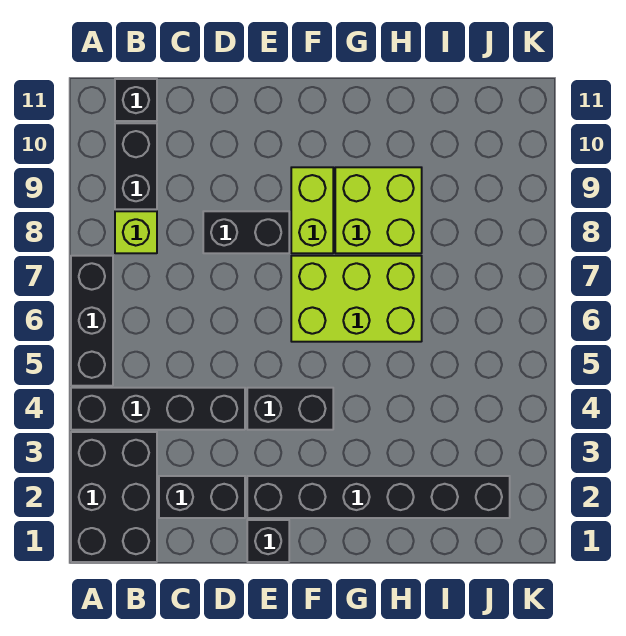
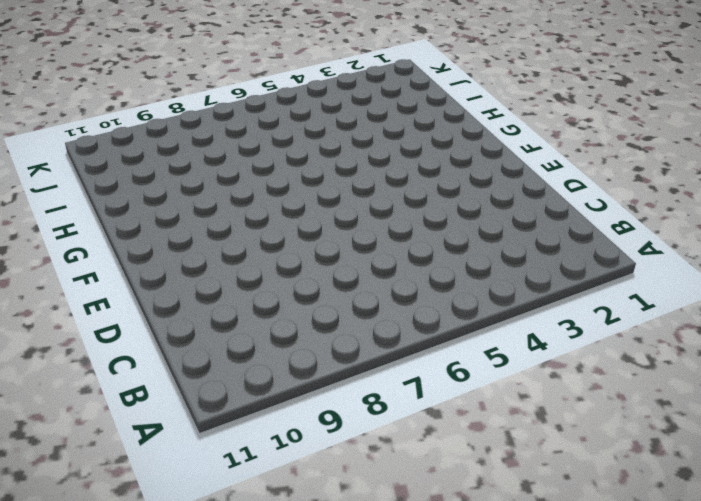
none -> black 2x3 brick [71,432,157,562]
none -> black 1x4 brick [71,388,245,430]
none -> black 1x3 brick [71,256,113,386]

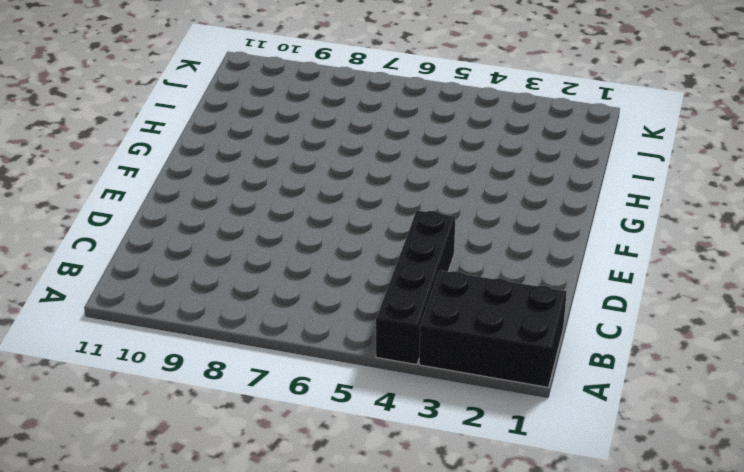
none -> black 1x3 brick [71,256,113,386]
none -> lime 1x1 brick [115,211,157,253]
none -> black 1x2 brick [115,123,157,209]

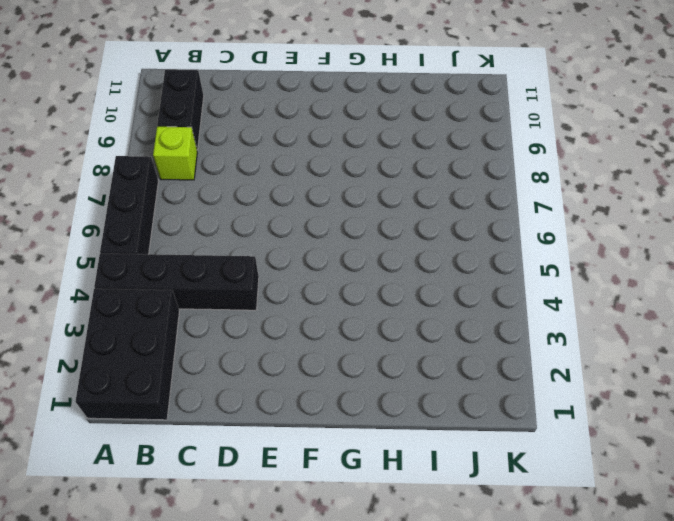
none -> black 1x1 brick [115,79,157,121]
none -> black 1x2 brick [159,476,245,518]
none -> black 1x2 brick [203,211,289,253]

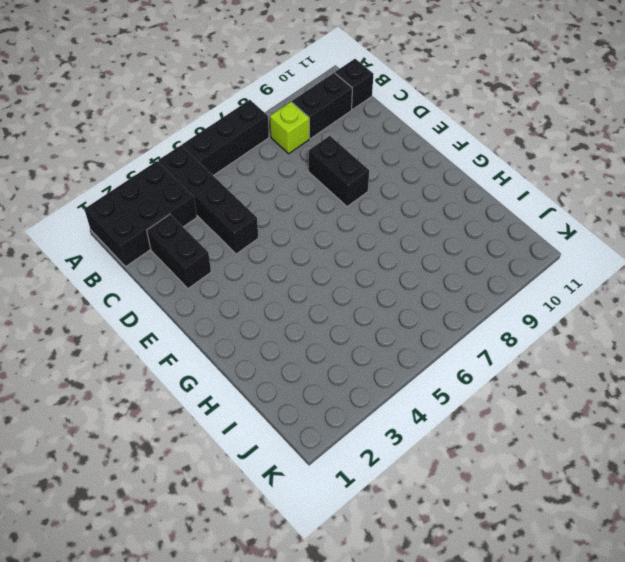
none -> black 1x1 brick [247,520,289,562]
none -> black 1x6 brick [247,476,510,518]
none -> black 1x2 brick [247,388,333,430]

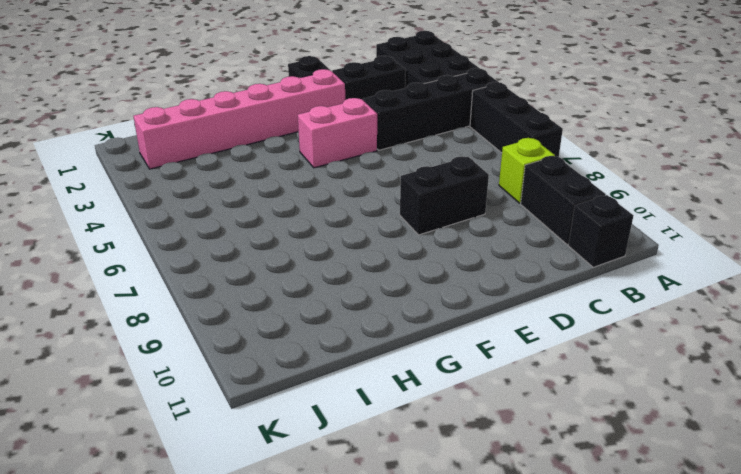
pink 1x6 brick [133,69,345,169] -> black 1x6 brick [247,476,510,518]
pink 1x2 brick [298,98,377,168] -> black 1x2 brick [247,388,333,430]
none -> lime 2x3 brick [291,256,422,342]
none -> lime 1x2 brick [291,167,333,253]
none -> lime 2x2 brick [335,167,422,253]

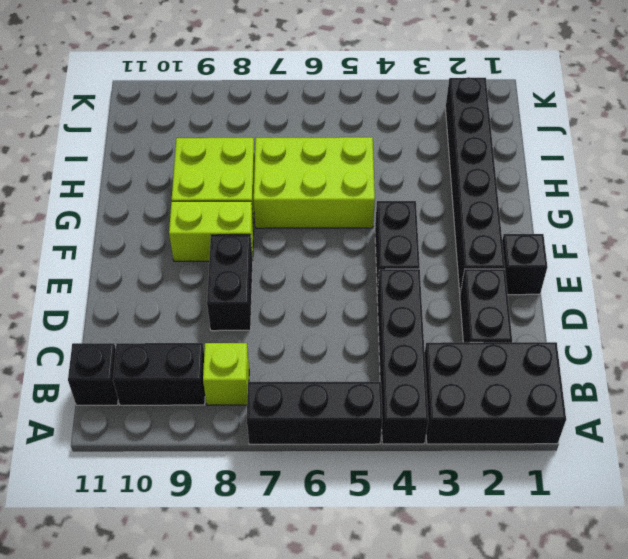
lime 2x3 brick [254,137,375,228] -> lime 2x3 brick turned to [291,256,422,342]

